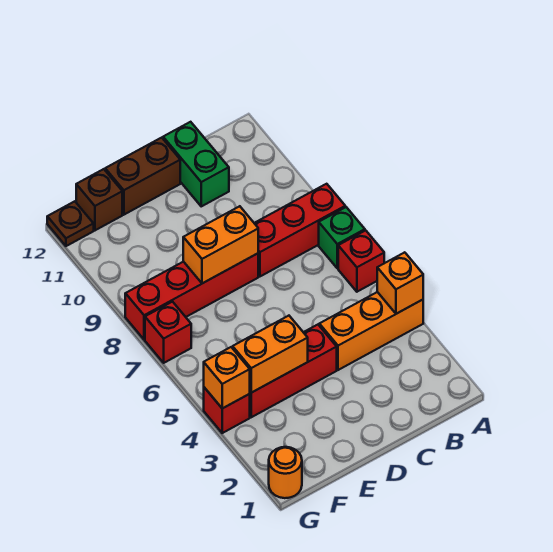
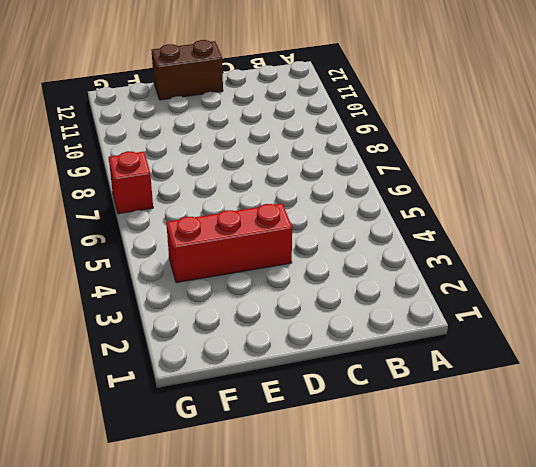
none -> orange 1x3 brick [319,292,423,370]
none -> red 1x1 brick [338,230,384,292]
none -> green 1x1 brick [319,207,365,268]

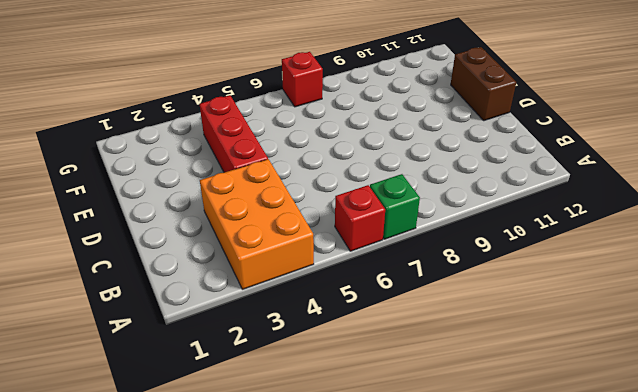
orange 2x3 brick [200,159,314,289] -> orange 1x3 brick [319,292,423,370]
none -> red 1x3 brick [254,184,345,276]
none -> green 1x2 brick [163,122,229,206]
none -> red 1x4 brick [125,253,258,340]

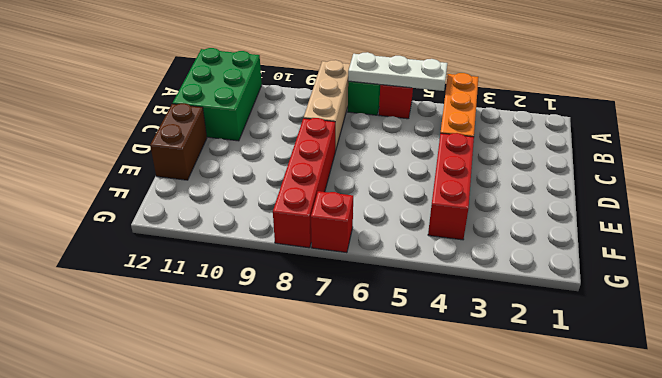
white 1x3 plate [348,52,447,91] -> none
tan 1x3 brick [304,60,350,152] -> red 1x3 brick [254,184,345,276]
green 2x3 brick [173,48,262,141] -> green 1x2 brick [163,122,229,206]
none -> brown 1x1 brick [76,169,122,230]
none -> orange 1x1 round brick [269,447,302,498]
none -> red 1x1 brick [204,387,250,433]

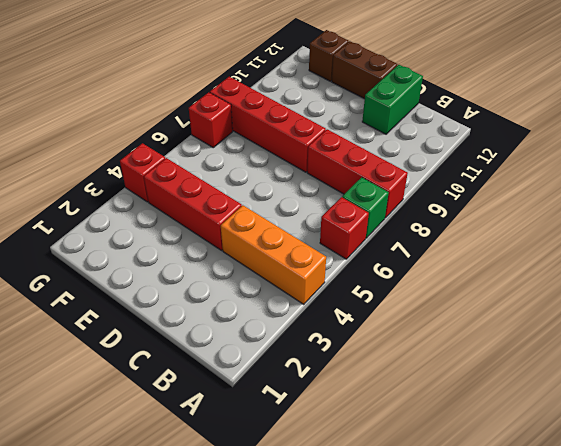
none -> orange 1x1 round brick [269,447,302,498]
none -> brown 1x1 plate [47,201,94,246]
none -> orange 1x1 brick [377,252,423,314]

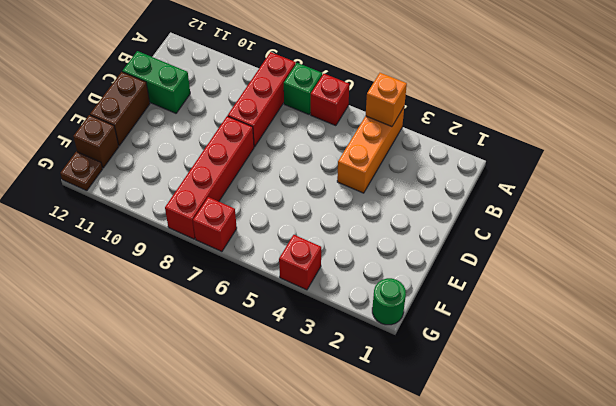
green 1x1 round brick [372,278,406,325] -> orange 1x1 round brick [269,447,302,498]
none -> red 1x3 brick [250,325,337,417]
none -> orange 1x2 brick [183,206,258,283]
none -> orange 1x2 brick [233,316,308,393]

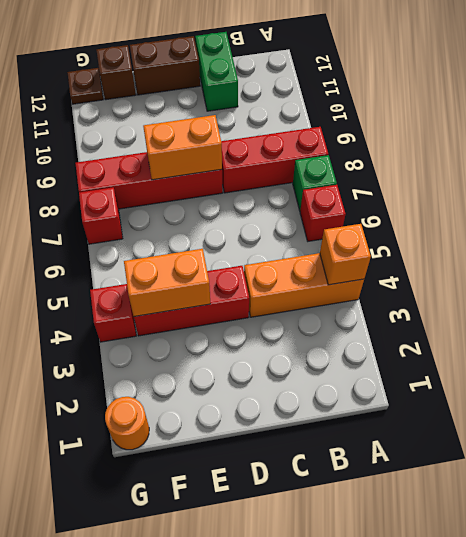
none -> orange 1x1 brick [204,347,250,408]

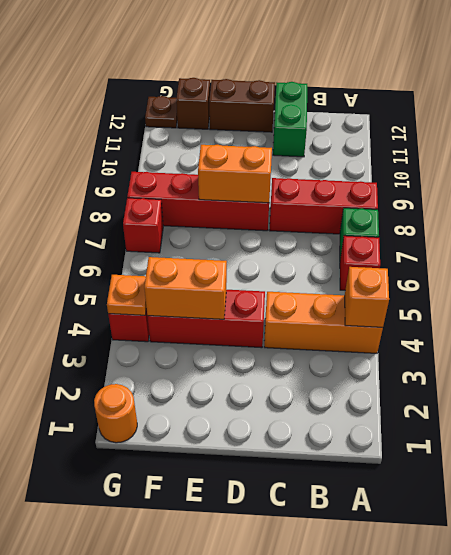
orange 1x1 plate [107,275,146,315] -> orange 1x1 brick [204,347,250,408]

